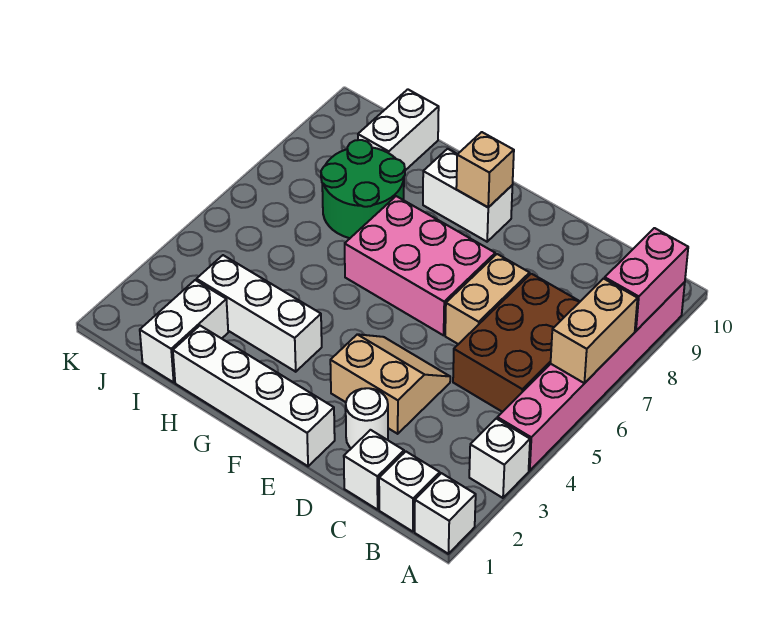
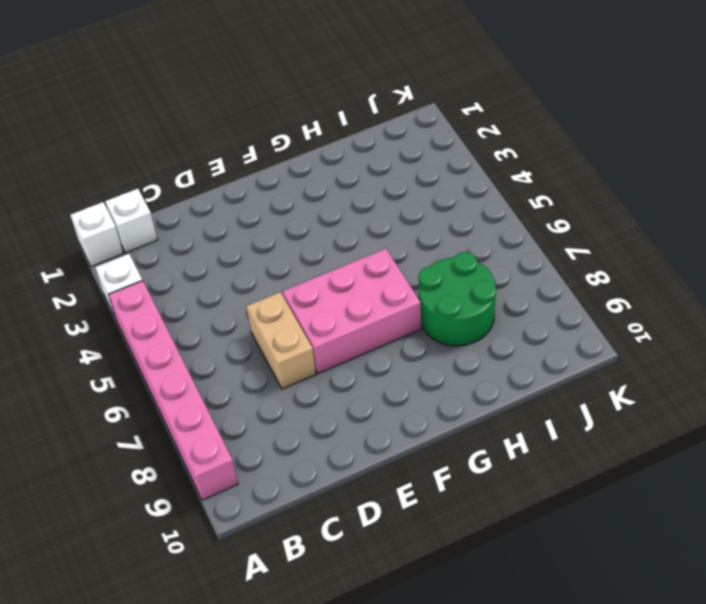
none -> brown 2x3 brick [453,274,580,412]
none -> white 1x1 brick [344,430,404,510]
none -> white 1x1 round brick [346,388,388,448]

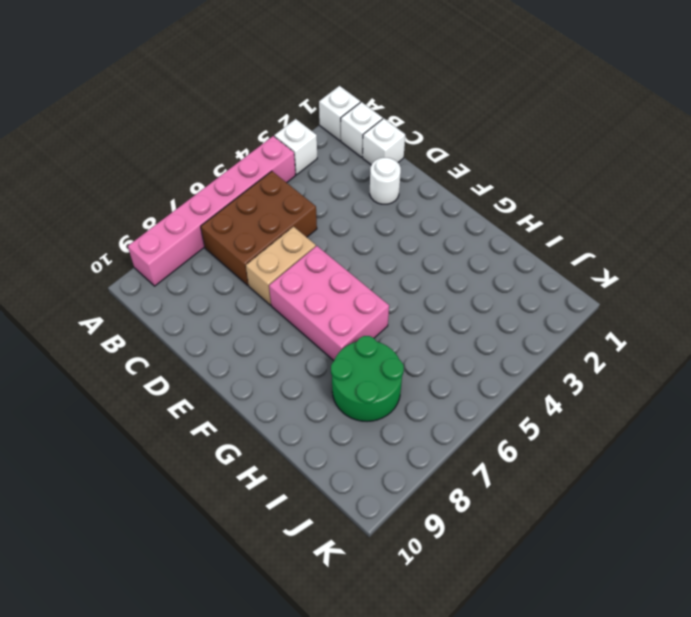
none -> tan 2x2 slope [330,334,450,434]
none -> white 1x4 brick [173,326,335,466]
none -> white 1x2 brick [423,149,512,242]

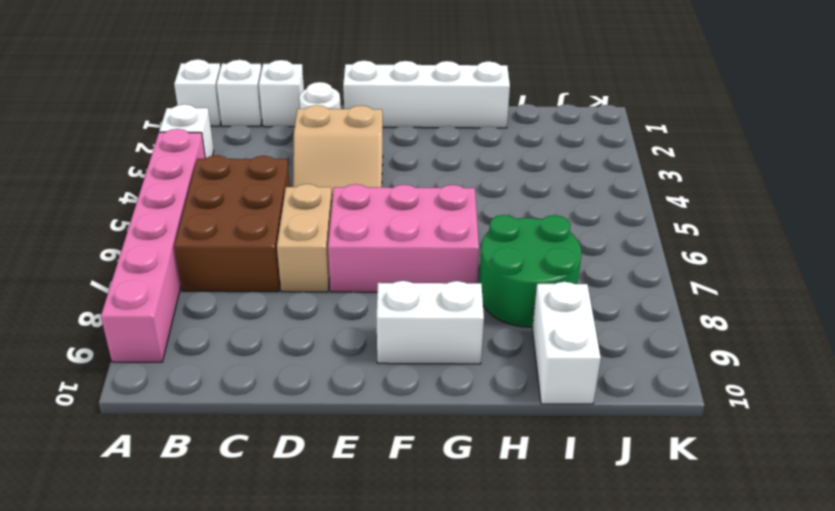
none -> white 1x3 brick [196,255,322,372]
none -> white 1x2 brick [140,280,228,382]
none -> tan 1x2 brick [551,279,638,383]

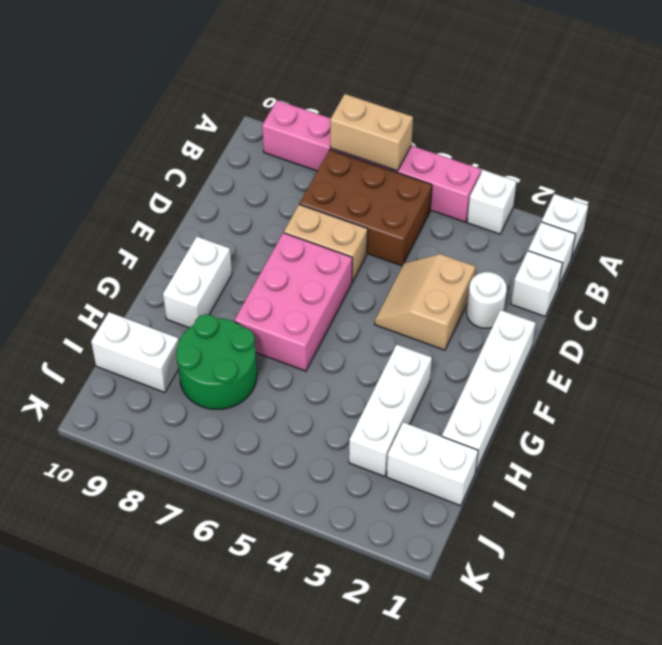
none -> pink 1x2 brick [605,228,688,331]
none -> tan 1x1 brick [456,132,514,207]

